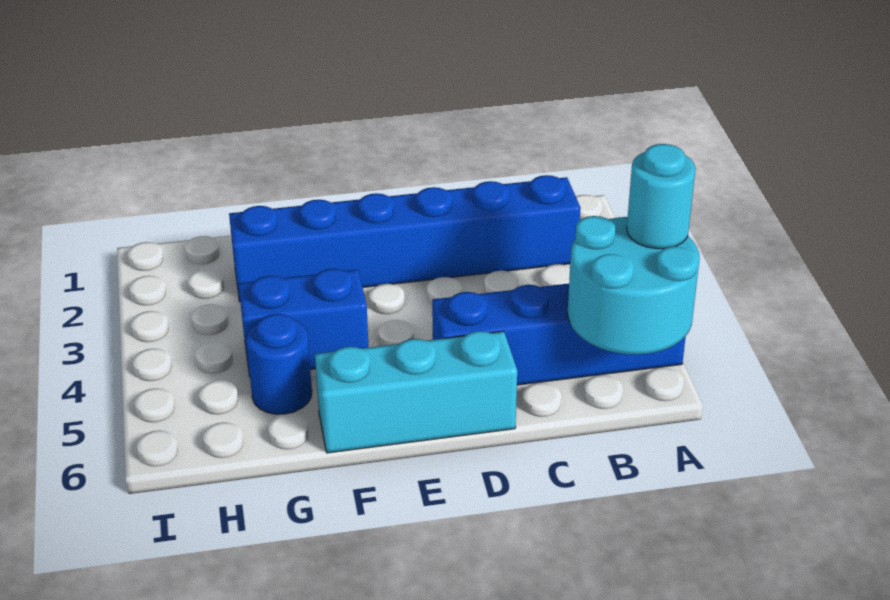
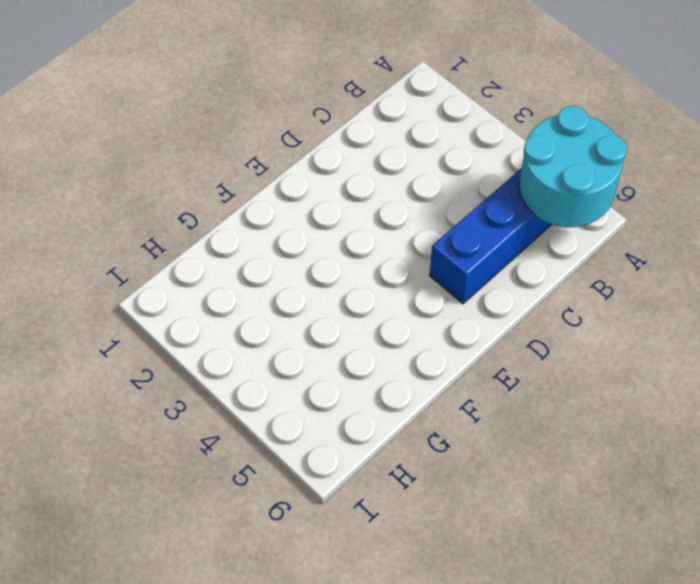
none -> blue 1x6 brick [229,175,580,301]
none -> cyan 1x3 brick [315,331,517,453]

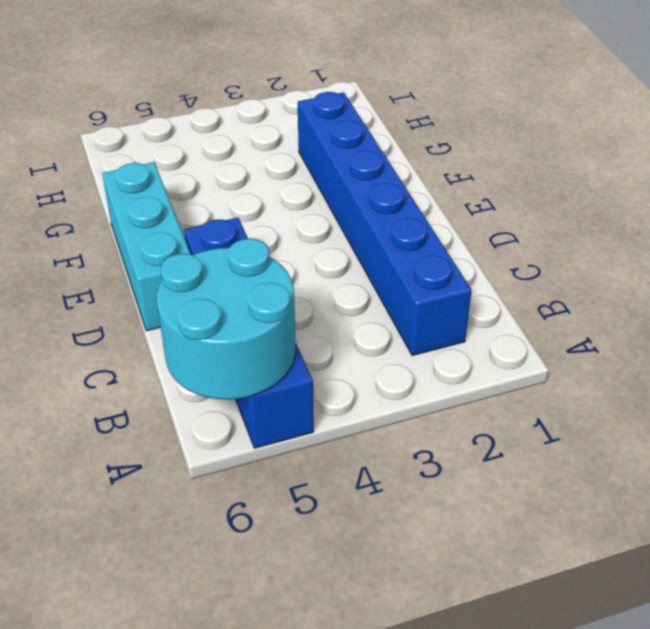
none -> blue 1x2 brick [239,269,369,376]
none -> blue 1x1 round brick [246,314,312,414]

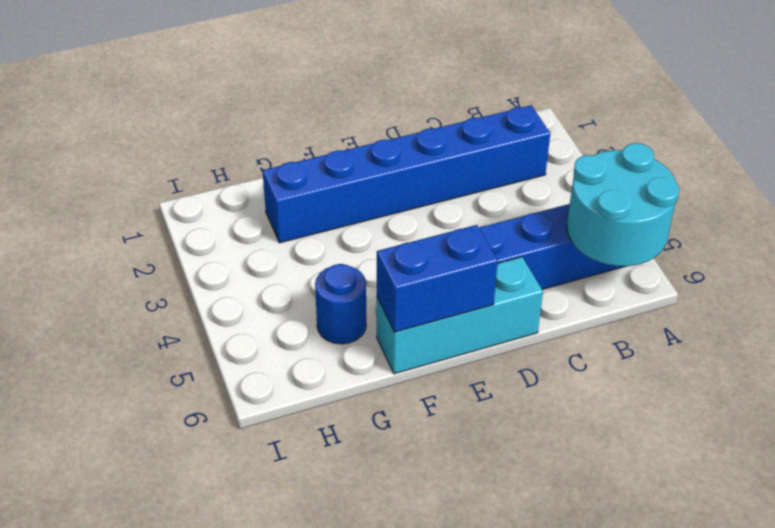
blue 1x2 brick [377,225,498,332] -> blue 1x2 brick moved to [239,269,369,376]
none -> cyan 1x1 round brick [627,144,695,249]

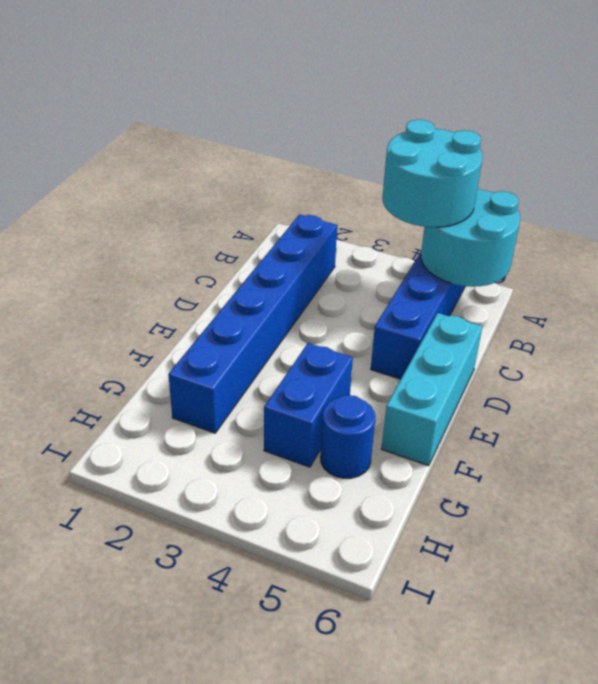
cyan 2x2 round brick [382,120,483,227] -> cyan 1x1 round brick [627,144,695,249]

